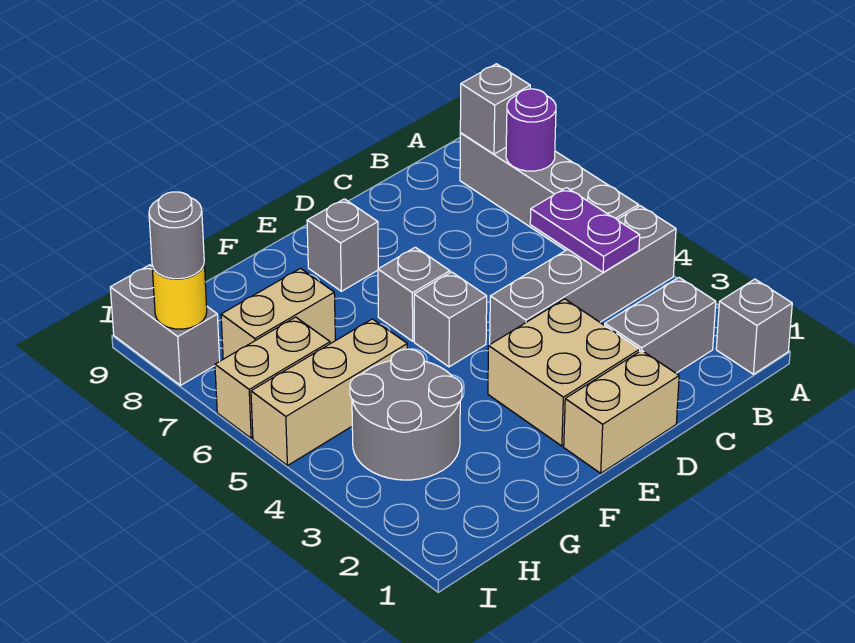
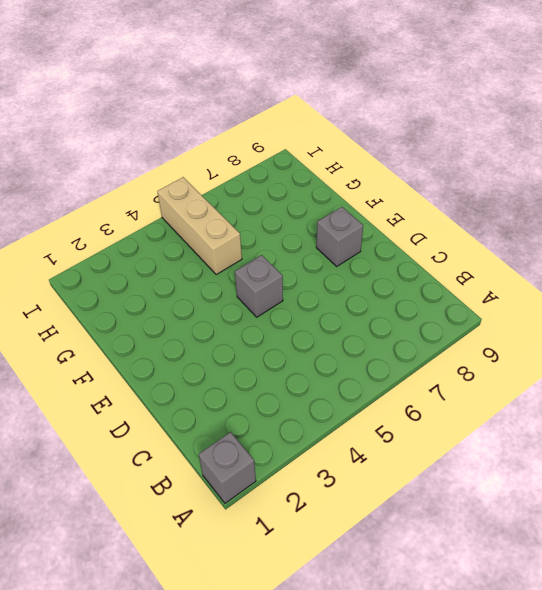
none -> grey 1x4 brick [490,206,676,344]
none -> grey 1x4 brick [460,133,638,250]
none -> grey 1x2 brick [605,278,716,373]

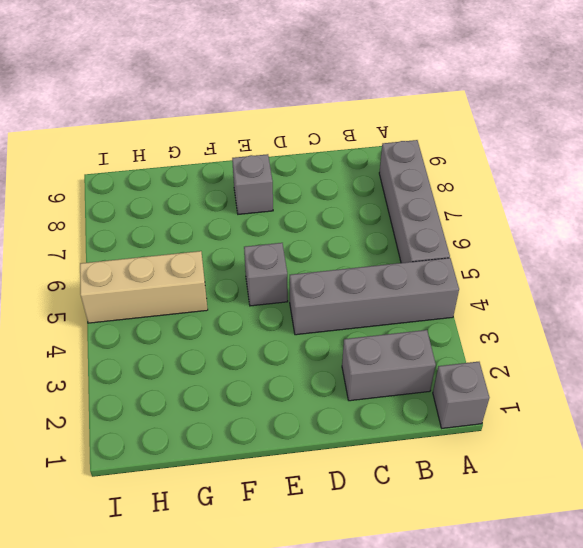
none -> tan 1x2 brick [564,351,679,473]
none -> tan 2x2 brick [488,299,640,446]
none -> grey 1x1 brick [378,247,450,341]

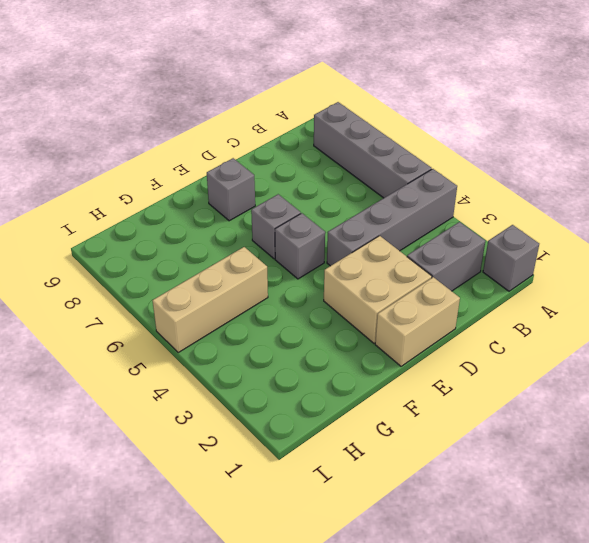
none -> grey 2x2 round brick [350,349,462,480]
none -> tan 1x2 brick [221,269,335,359]
none -> tan 1x2 brick [215,317,330,438]

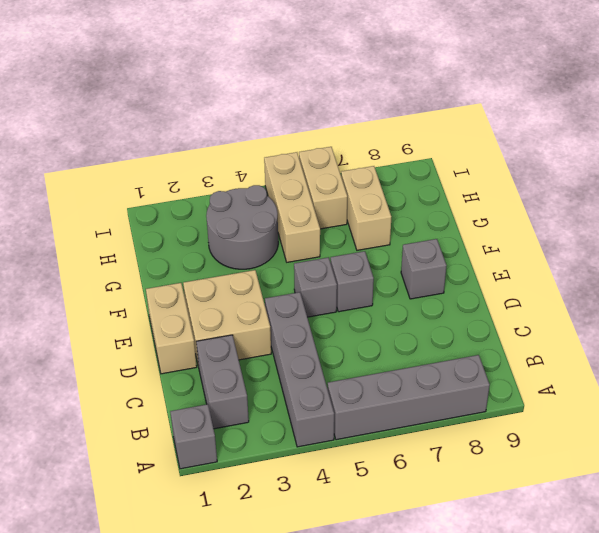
none -> grey 1x2 brick [110,265,220,385]
none -> purple 1x1 round brick [506,89,556,171]
none -> grey 1x1 brick [460,64,530,154]

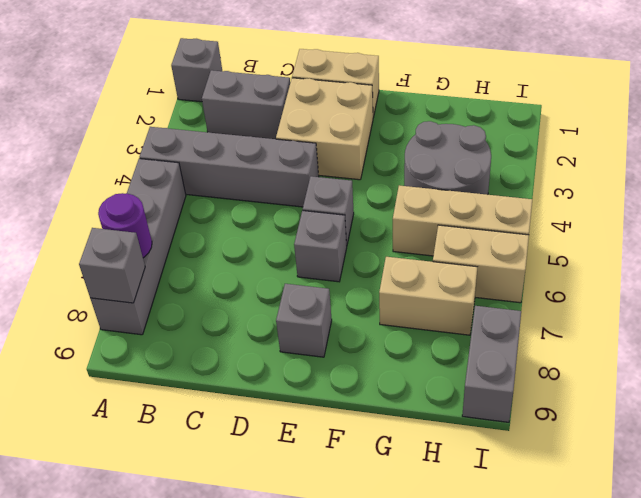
none -> purple 1x2 plate [530,188,640,272]
none -> yellow 1x1 round brick [152,265,207,329]
none -> grey 1x1 round brick [149,192,204,279]

